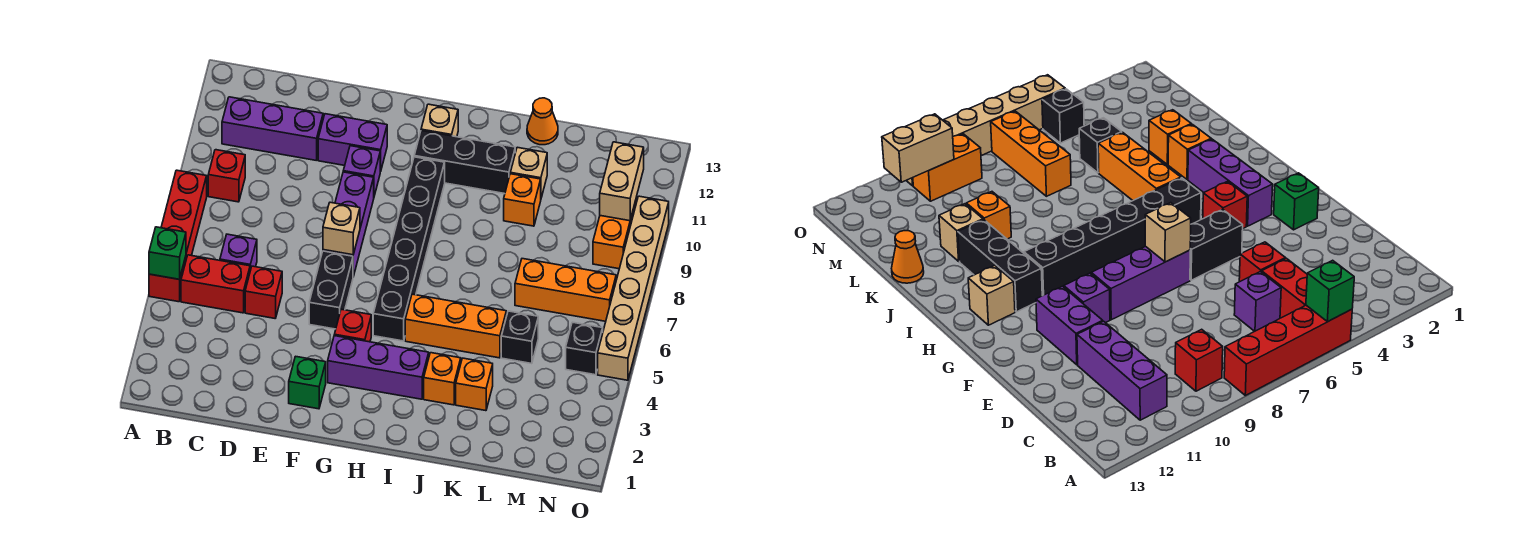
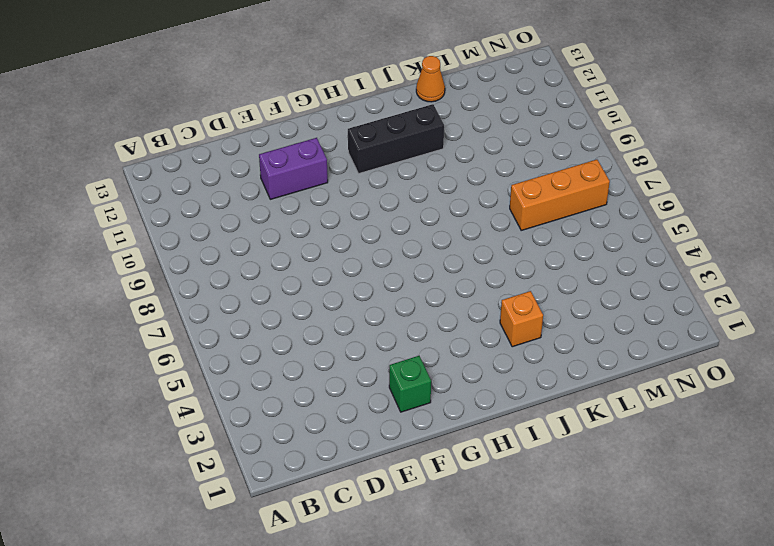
none -> red 1x4 brick [149,170,207,302]
none -> red 1x2 brick [181,255,250,313]
none -> red 1x1 brick [208,150,245,202]
none -> purple 1x3 brick [222,97,323,160]

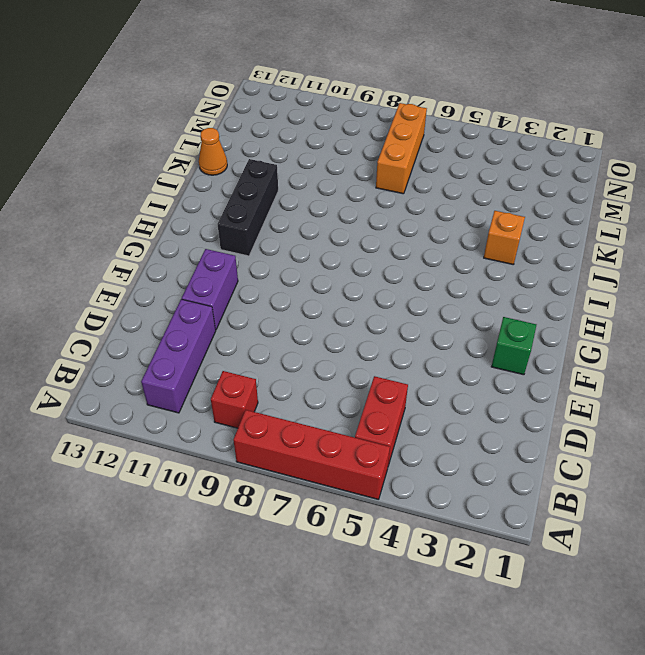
none -> purple 1x1 brick [220,234,257,270]
none -> red 1x1 brick [245,266,282,318]
none -> black 1x2 brick [309,251,353,329]
none -> purple 1x3 brick [323,172,374,277]

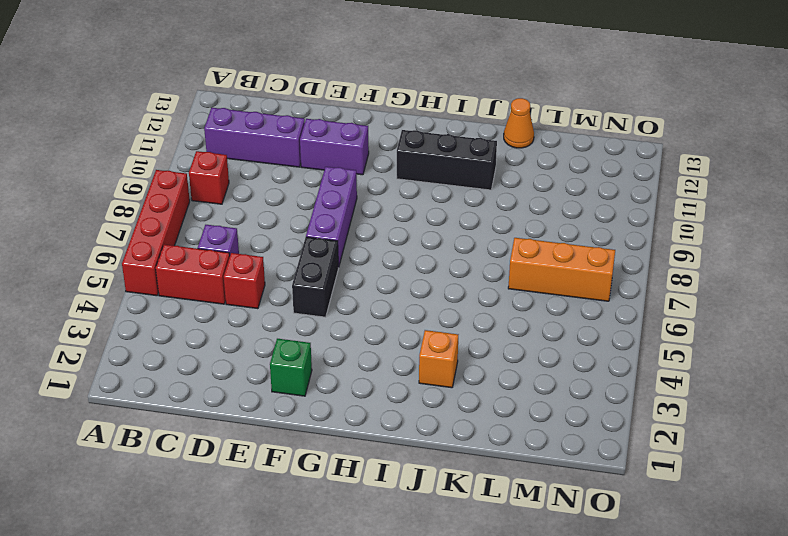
none -> purple 1x1 brick [343,146,381,196]
none -> purple 1x3 brick [328,336,429,399]
none -> red 1x1 brick [334,309,371,342]
none -> black 1x6 brick [373,157,445,341]

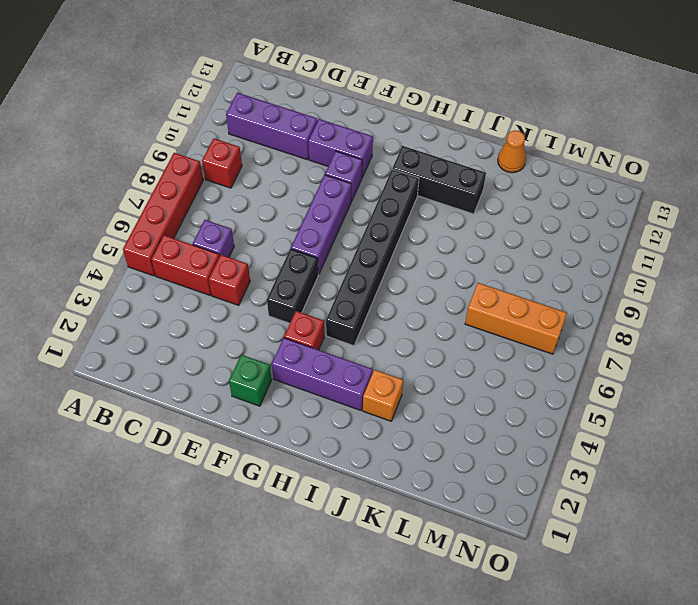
none -> tan 1x1 brick [421,104,458,137]
none -> orange 1x3 brick [405,294,506,358]
none -> orange 1x1 brick [456,358,493,411]
none -> orange 1x1 brick [504,174,541,226]

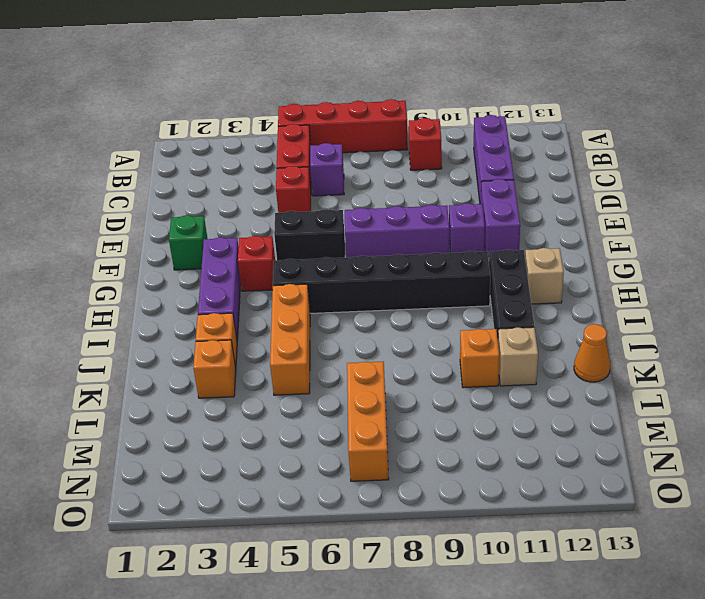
none -> black 1x1 brick [501,311,538,364]
none -> black 1x1 brick [566,322,603,375]
none -> orange 1x2 brick [593,197,637,269]
none -> tan 1x6 brick [598,196,669,380]

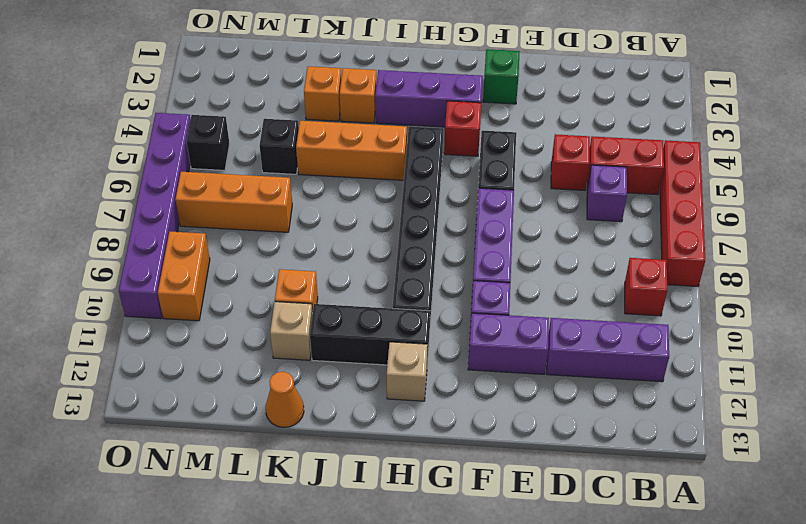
purple 1x6 brick [119,113,191,319] -> tan 1x6 brick [598,196,669,380]
none -> green 1x1 brick [149,227,186,279]
none -> tan 1x1 brick [323,202,360,255]
none -> tan 1x2 brick [600,142,644,221]

